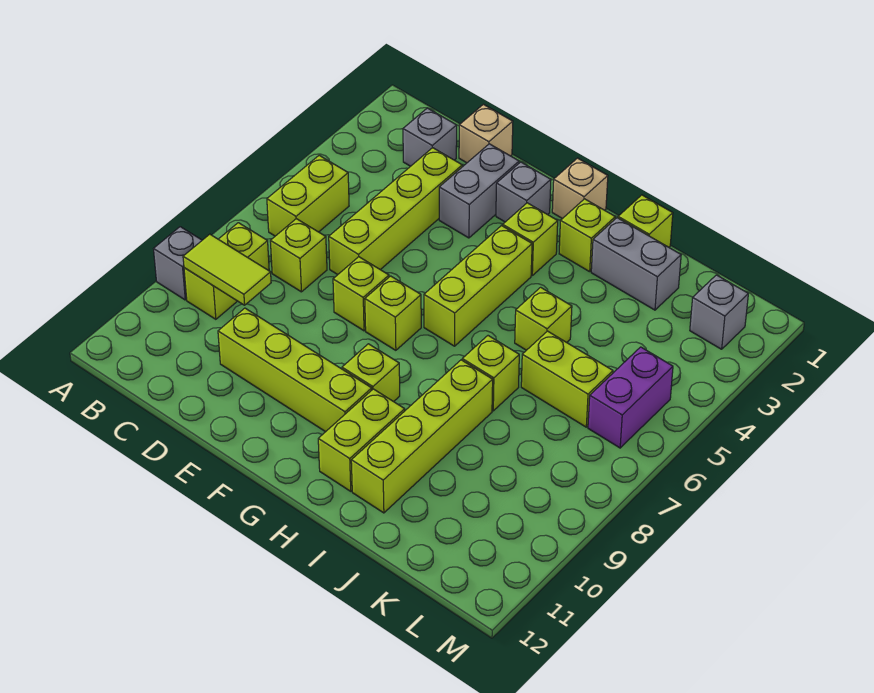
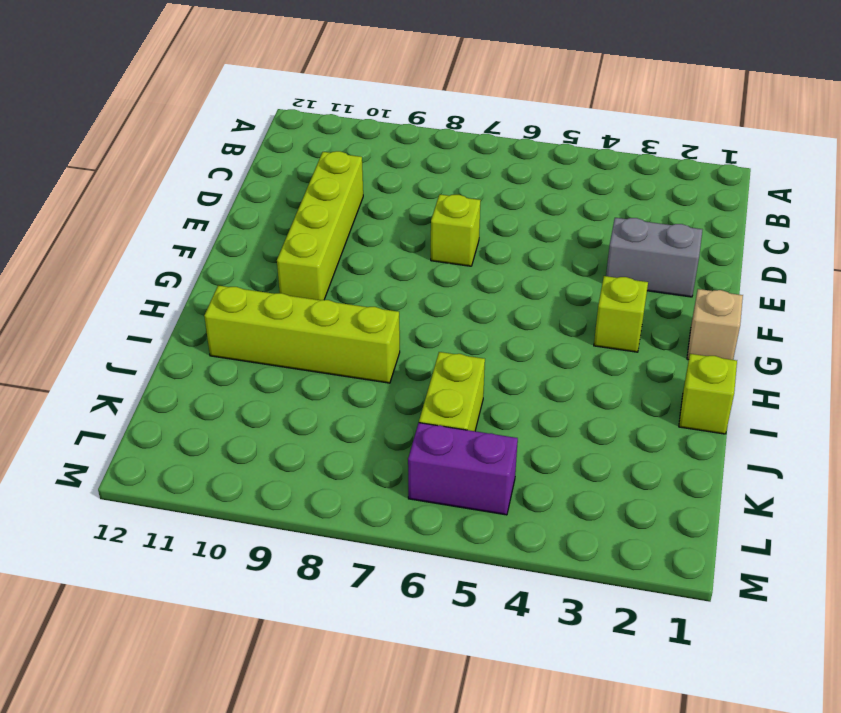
none -> grey 1x1 brick [154,227,202,300]
none -> lime 1x2 brick [267,155,349,236]
none -> lime 1x2 brick [184,223,269,319]

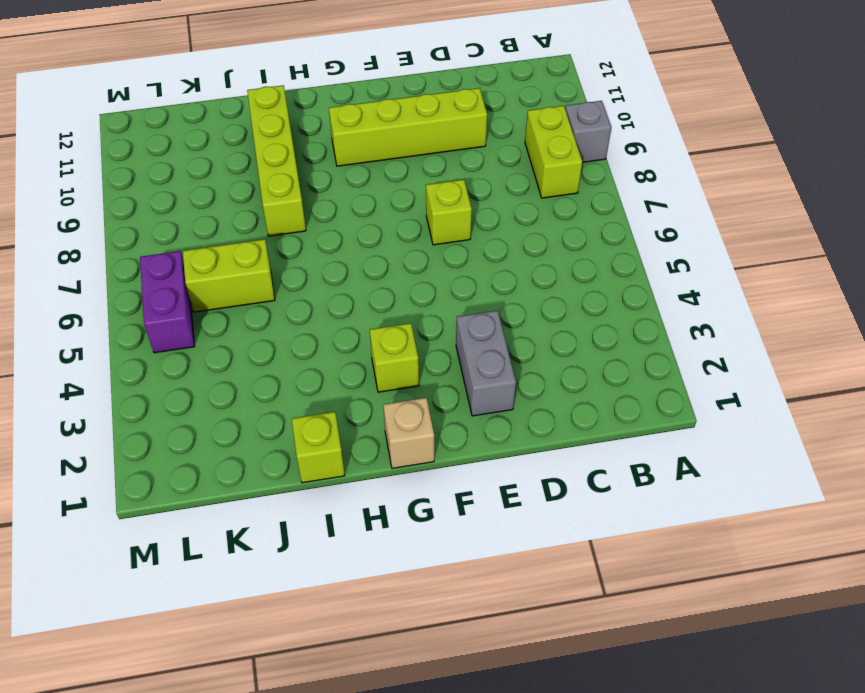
none -> lime 1x2 brick [267,155,349,236]
none -> grey 1x1 brick [403,108,457,166]
none -> lime 1x1 brick [270,219,327,292]

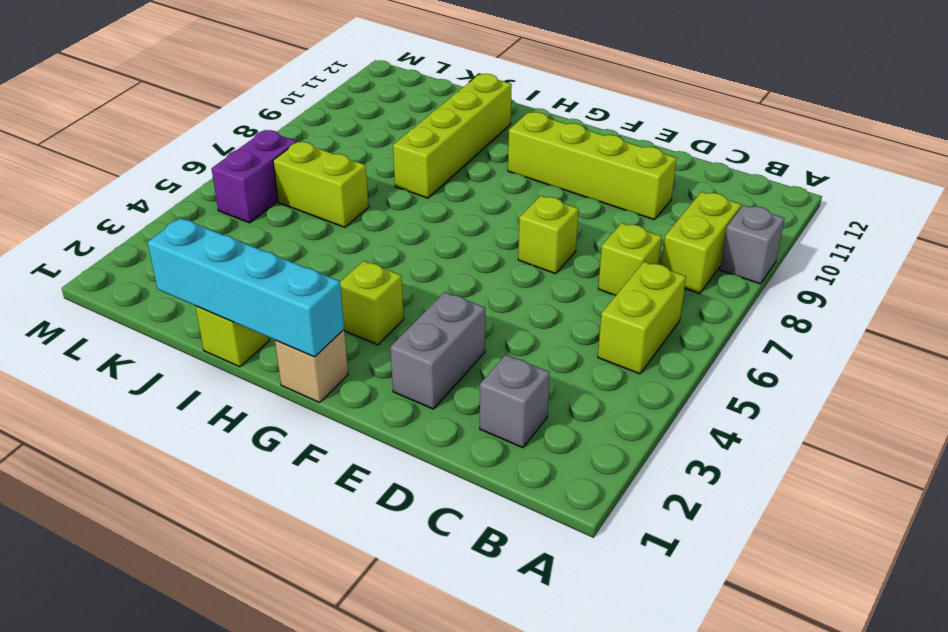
cyan 1x4 brick [148,218,344,357] -> none
none -> tan 1x1 brick [459,104,513,163]
none -> lime 1x4 brick [329,148,462,275]
none -> grey 1x1 brick [496,162,551,222]

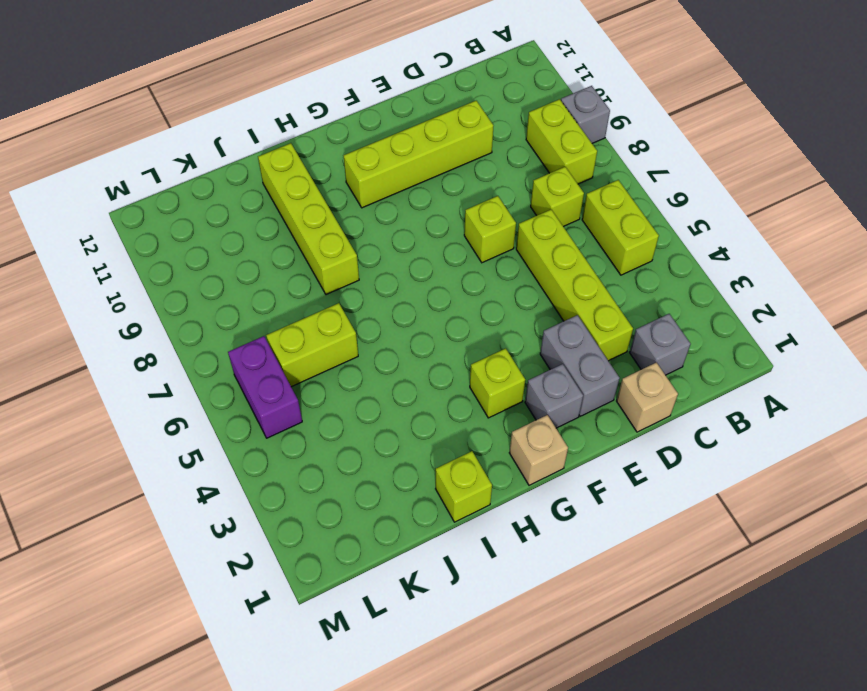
none -> lime 1x1 brick [365,276,421,350]
none -> lime 1x3 brick [424,226,532,346]
none -> lime 1x1 brick [342,344,400,402]

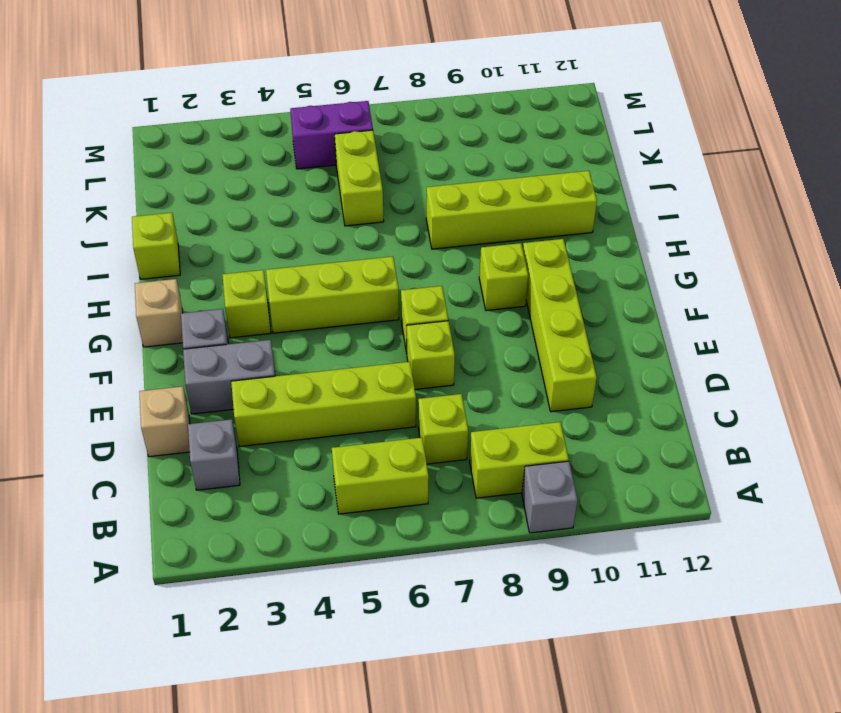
none -> lime 1x1 brick [559,199,615,272]
none -> lime 1x2 brick [318,389,405,491]
none -> grey 1x2 brick [591,218,681,310]

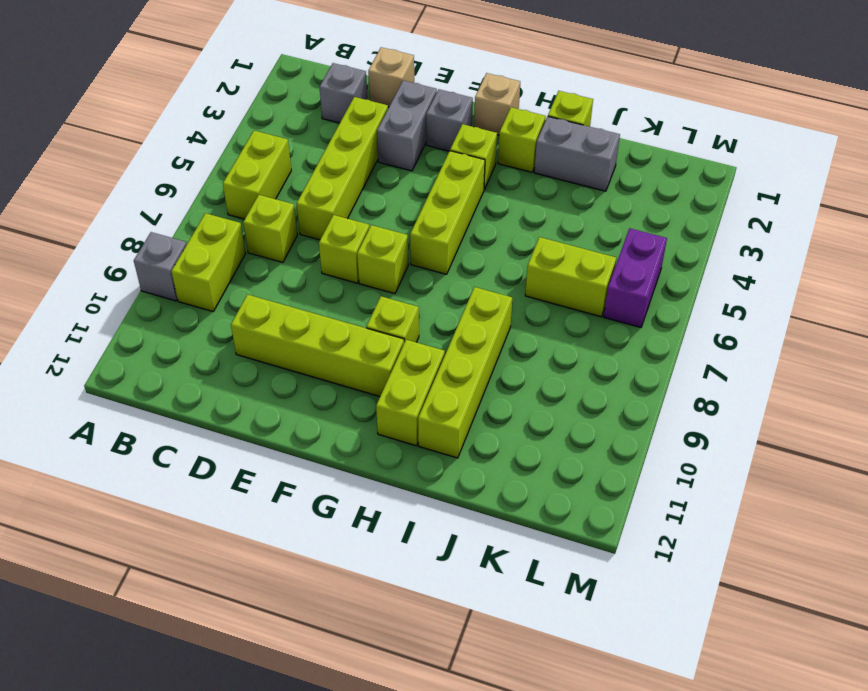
none -> lime 1x1 brick [515,287,572,350]
none -> lime 1x1 brick [462,336,519,411]
none -> grey 1x1 brick [690,275,748,349]

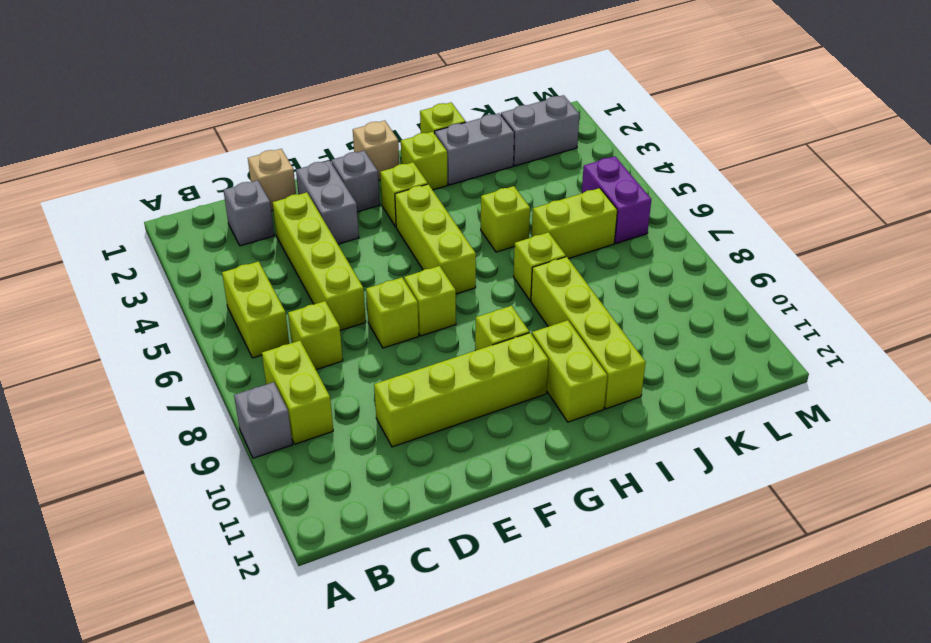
grey 1x2 brick [501,95,580,166] -> grey 1x1 brick [690,275,748,349]
none -> lime 1x2 tile [183,234,271,305]

